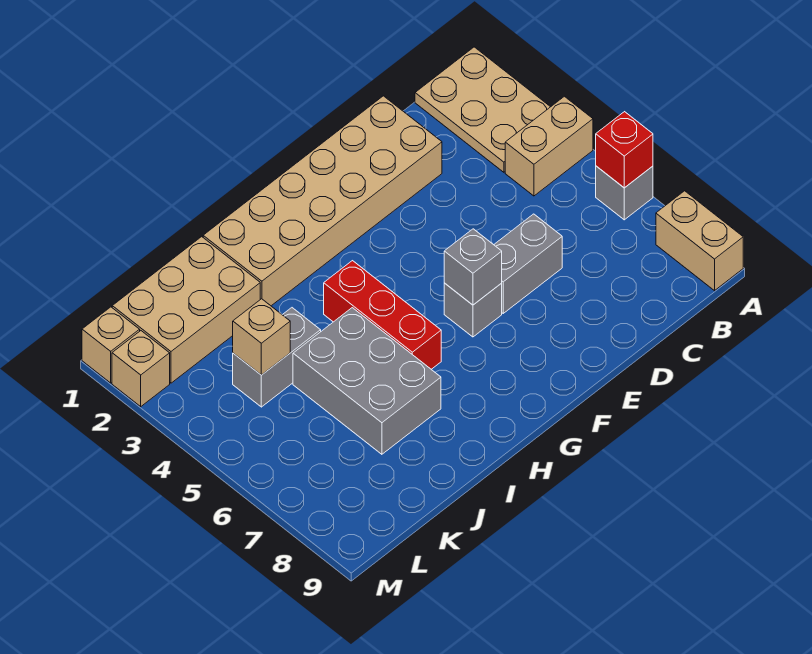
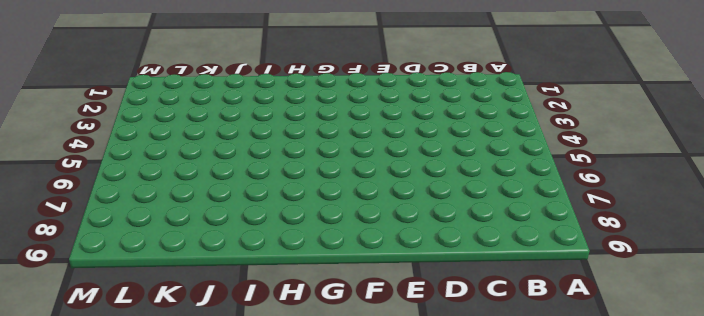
none -> tan 2x3 plate [415,47,550,172]
none -> tan 1x2 brick [505,96,593,196]
none -> grey 1x1 brick [596,166,653,220]

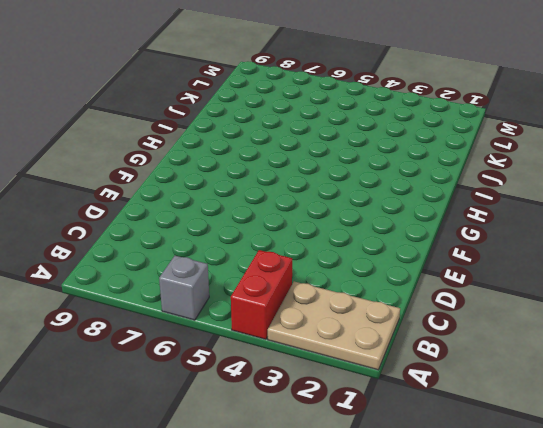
red 1x2 brick [231,250,292,339] -> tan 1x2 brick [505,96,593,196]
none -> tan 1x2 brick [656,191,743,291]
none -> tan 2x6 brick [203,96,442,306]
none -> grey 1x2 brick [494,214,562,313]

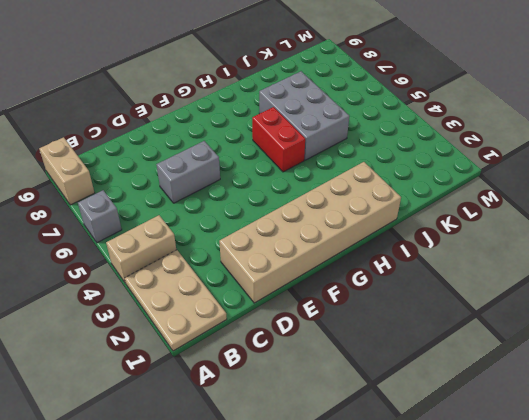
red 1x2 brick [252,107,305,172] -> red 1x3 brick [324,261,441,369]
none -> grey 1x1 brick [444,283,502,337]
none -> tan 2x3 brick [112,237,260,383]
none -> grey 1x2 brick [233,308,321,407]

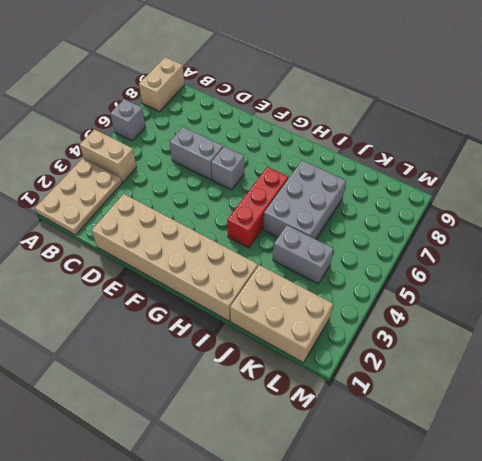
none -> tan 1x1 brick [82,307,140,383]
none -> tan 1x1 brick [112,331,170,407]
none -> red 1x1 brick [596,112,653,188]

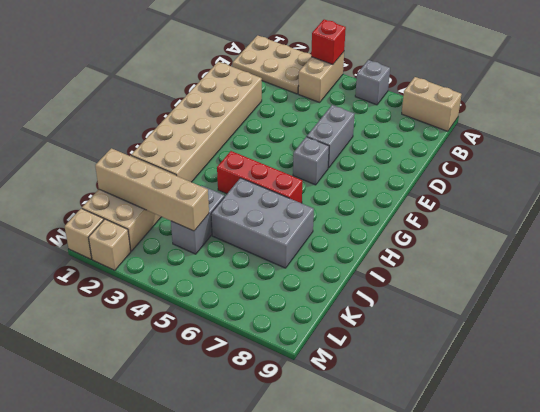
red 1x1 brick [311,19,346,64] -> red 1x1 brick moved to [596,112,653,188]
tan 1x4 brick [95,148,209,231] -> tan 1x1 brick [233,299,290,375]
none -> grey 1x1 brick [444,229,502,305]

